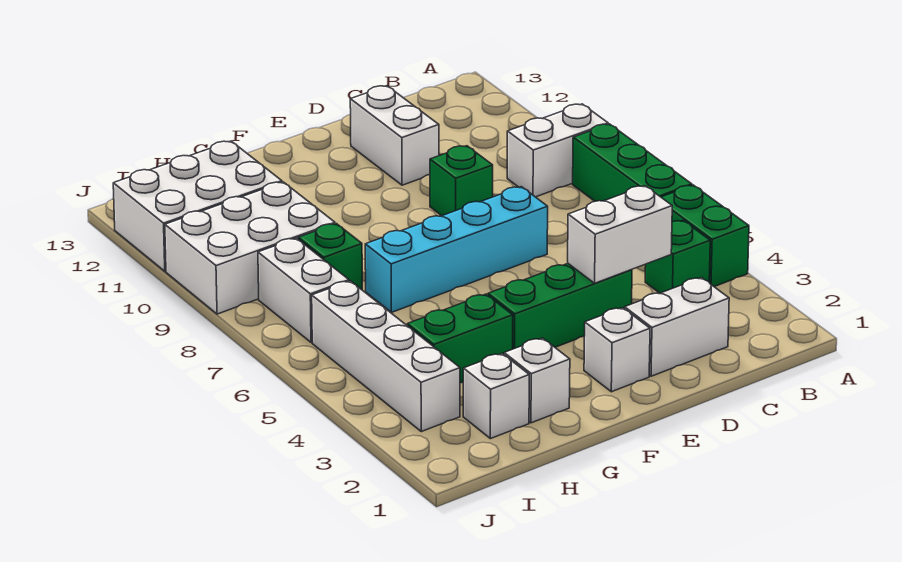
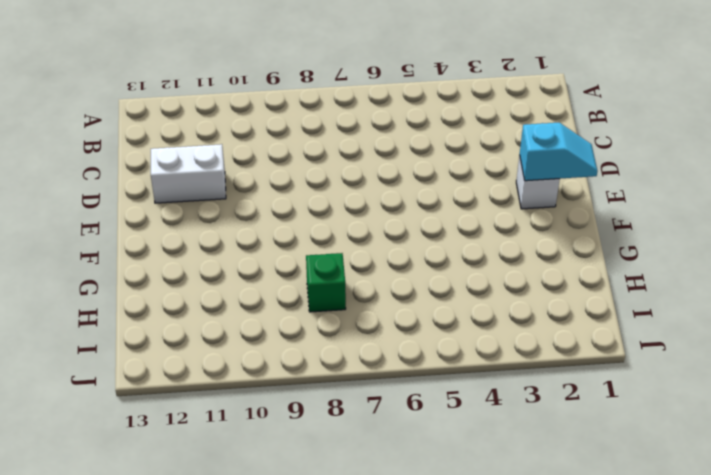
cyan 1x2 slope [520,123,597,181] -> none
none -> green 1x2 brick [661,185,749,287]
none -> green 1x3 brick [573,124,692,201]
none -> white 1x2 brick [507,104,608,197]

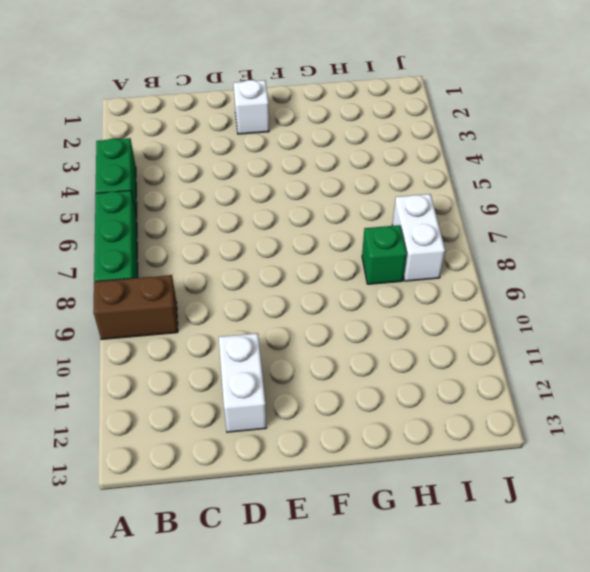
brown 1x2 brick [94,275,178,339] -> white 1x2 brick [507,104,608,197]
none -> green 1x1 brick [645,220,710,293]
none -> white 1x2 brick [625,278,729,376]
none -> green 1x3 brick [488,264,632,349]

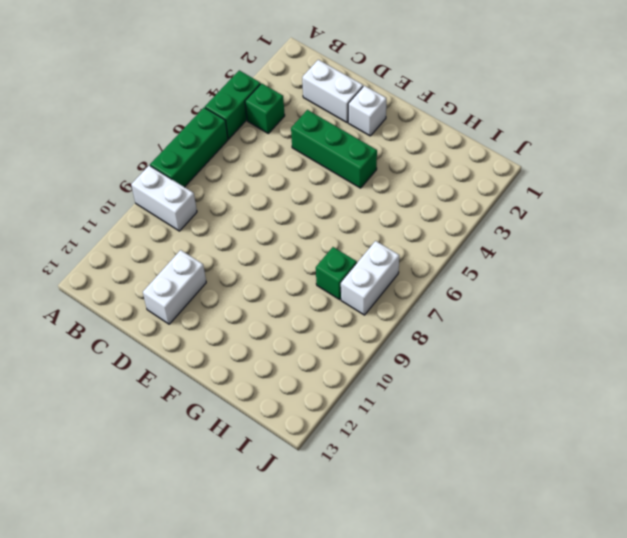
none -> cyan 1x4 brick [365,187,548,312]
none -> green 1x1 brick [430,146,493,216]
none -> white 1x1 brick [504,338,570,423]

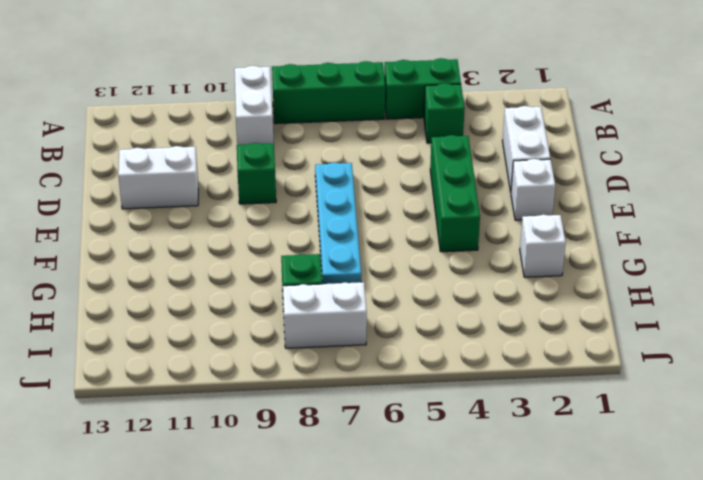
cyan 1x4 plate [315,163,361,284] -> cyan 1x4 brick [365,187,548,312]
none -> green 1x2 brick [407,294,513,383]
none -> white 1x1 brick [463,354,529,439]
none -> white 2x3 brick [165,182,335,314]

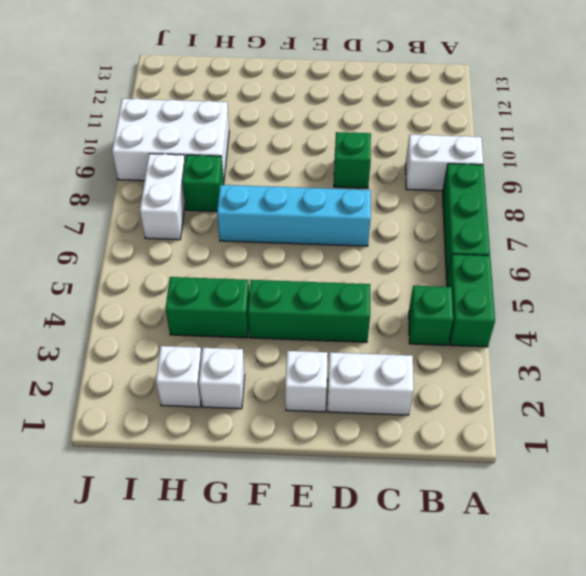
none -> white 1x2 brick [350,86,439,185]
none -> white 2x3 brick [113,141,282,271]
none -> white 1x4 brick [312,281,460,432]

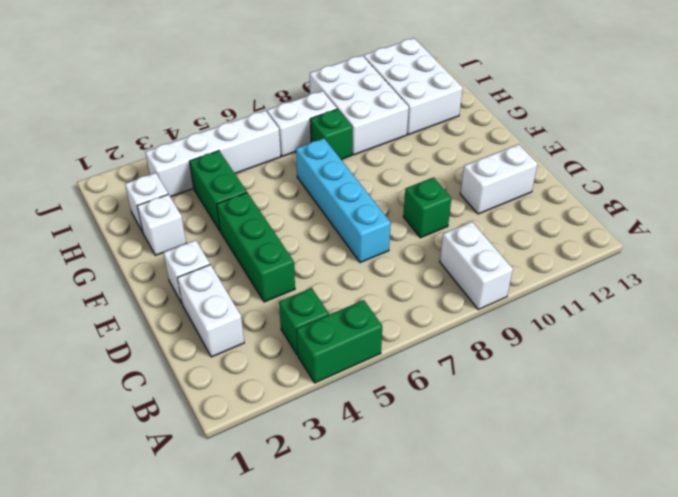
none -> green 1x3 brick [573,124,692,201]
none -> white 1x2 brick [568,186,672,283]

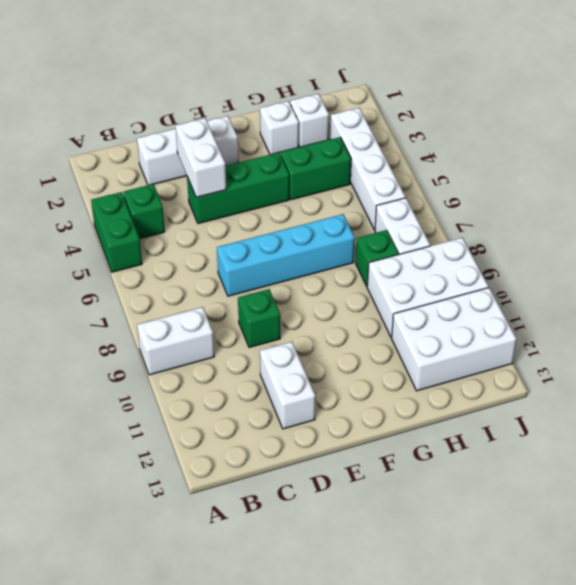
white 1x2 brick [176,118,226,197] -> white 1x2 brick turned to [568,186,672,283]
none -> green 1x3 brick [573,124,692,201]

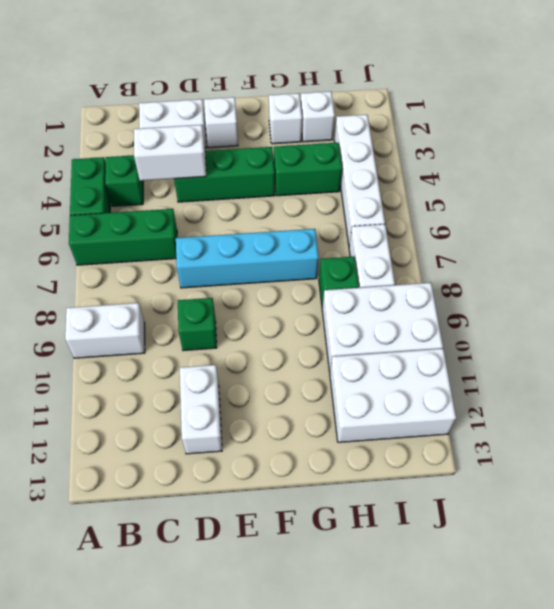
green 1x3 brick [69,209,177,265] -> green 1x3 brick turned to [573,124,692,201]

